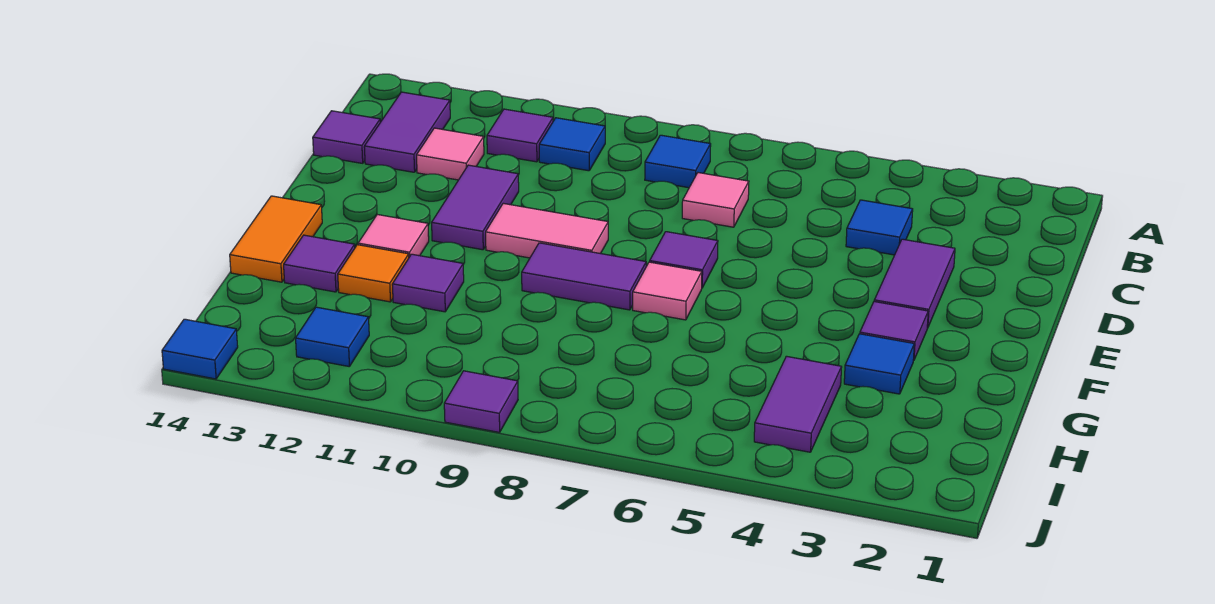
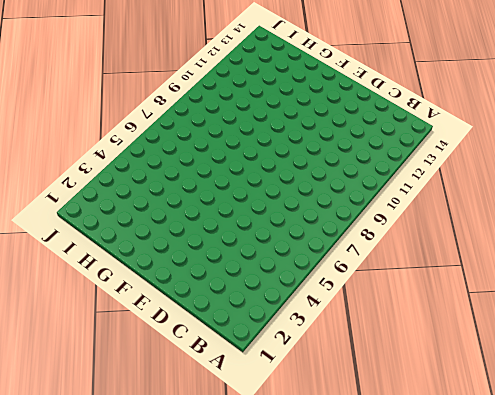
none -> blue 1x1 tile [645,135,711,188]
none -> blue 1x1 tile [539,118,605,171]
none -> purple 1x1 tile [487,109,553,162]

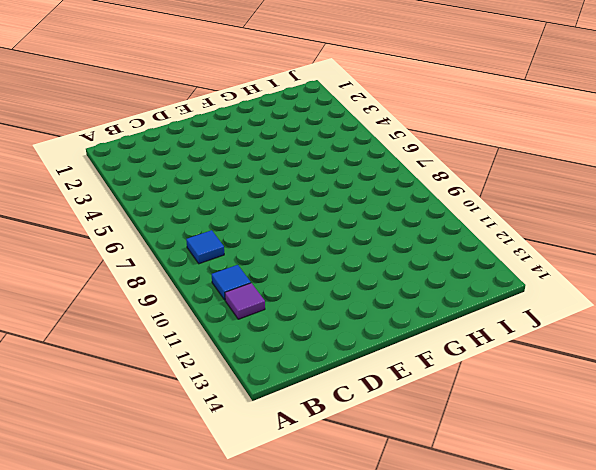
none -> purple 1x2 tile [364,92,450,172]
none -> blue 1x1 tile [846,200,913,255]
none -> pink 1x1 tile [682,173,749,227]

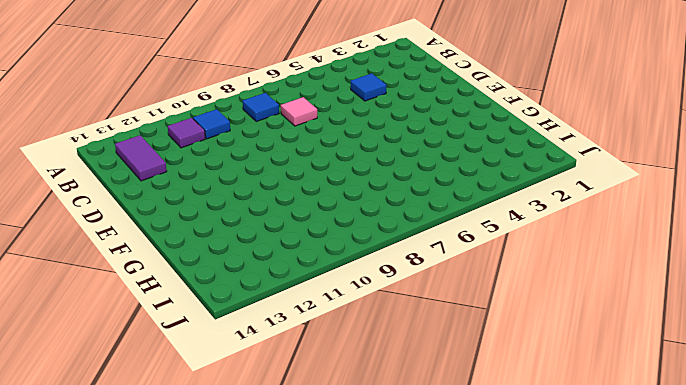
none -> pink 1x1 tile [417,128,484,180]
none -> purple 1x1 tile [313,111,380,163]
none -> purple 1x2 tile [874,239,955,328]

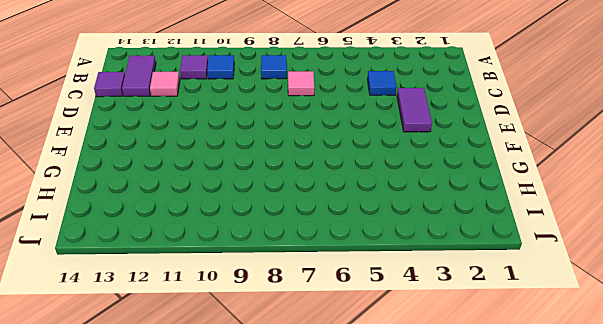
none -> purple 1x2 tile [432,165,519,250]
none -> purple 1x1 tile [650,232,718,288]
none -> pink 1x2 tile [486,203,608,258]

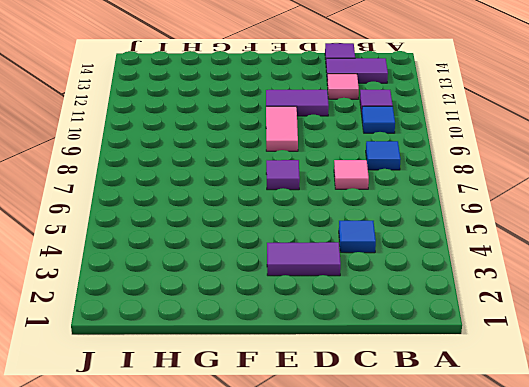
none -> purple 1x1 tile [860,302,928,361]
none -> pink 1x1 tile [633,262,702,320]
none -> purple 1x2 tile [522,243,646,310]

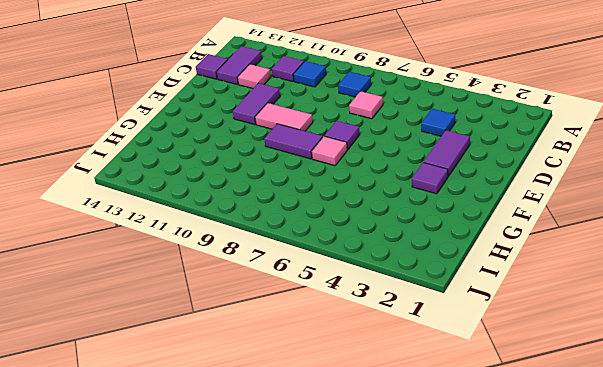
none -> pink 1x1 tile [358,215,429,257]
none -> orange 1x2 tile [230,196,322,282]
none -> blue 1x1 tile [844,334,914,394]

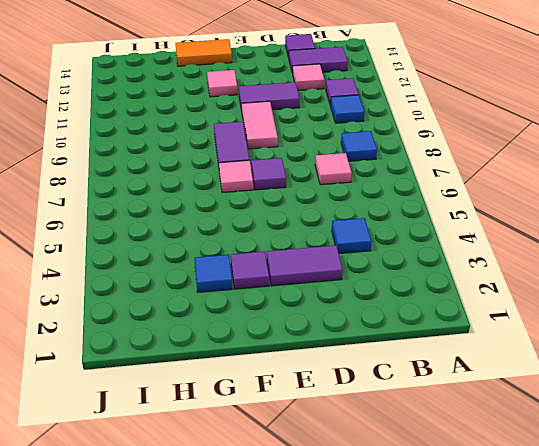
none -> purple 1x1 tile [392,254,464,312]
none -> orange 1x1 tile [338,245,409,302]
none -> purple 1x1 tile [284,235,355,292]

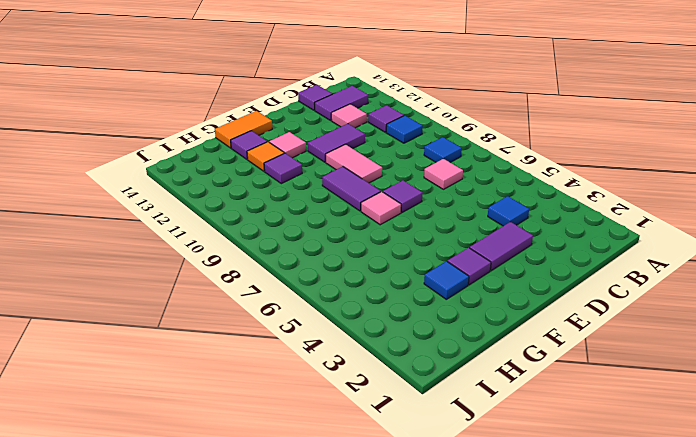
none -> purple 1x2 tile [754,356,842,452]
none -> blue 1x1 tile [296,307,369,367]
none -> purple 1x1 tile [444,371,518,432]

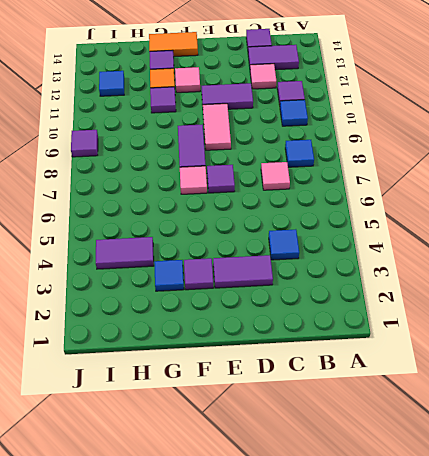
none -> blue 1x1 tile [162,319,238,379]

